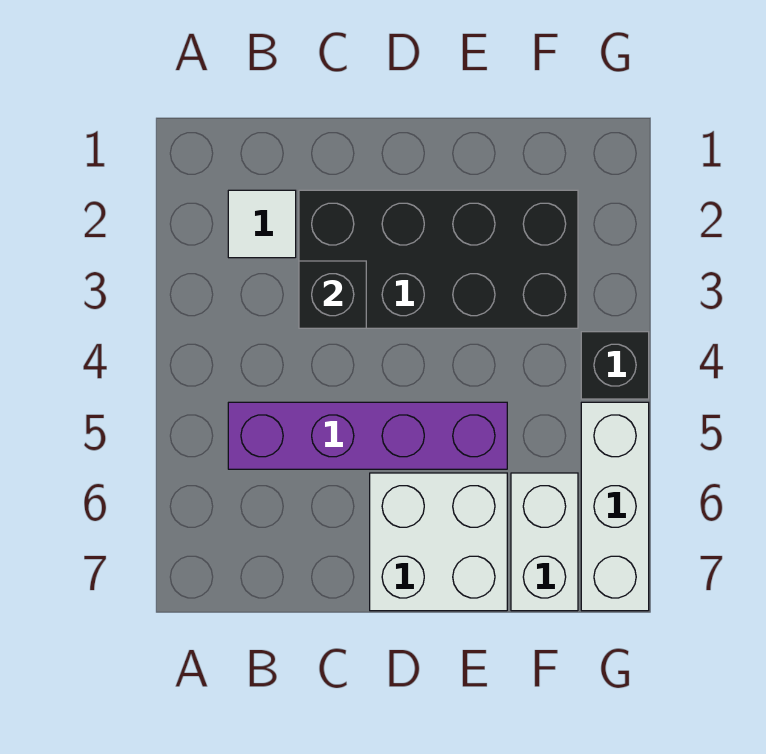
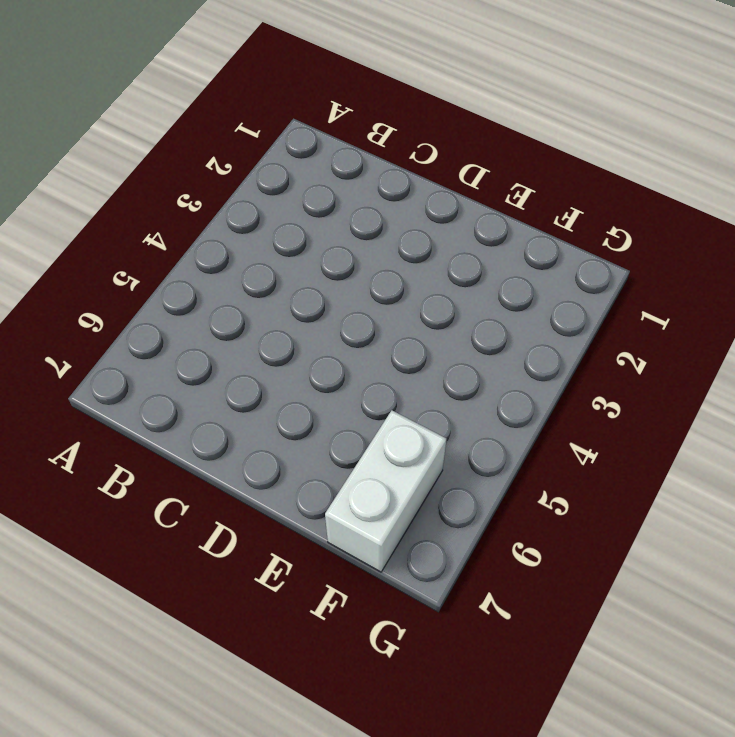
none -> white 1x1 tile [228,190,296,258]
none -> purple 1x4 brick [228,402,507,469]

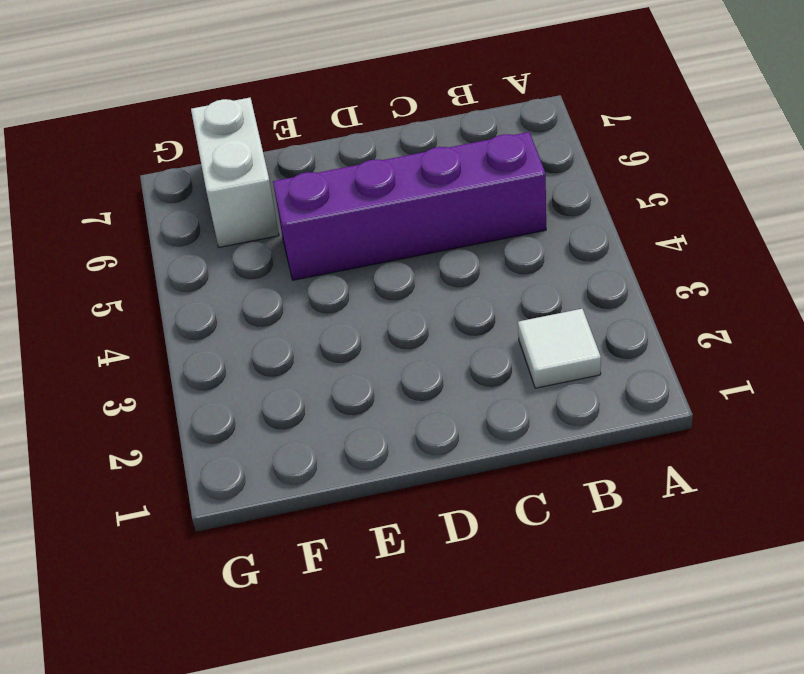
none -> black 2x4 brick [299,190,578,328]
none -> white 2x2 brick [370,473,507,611]

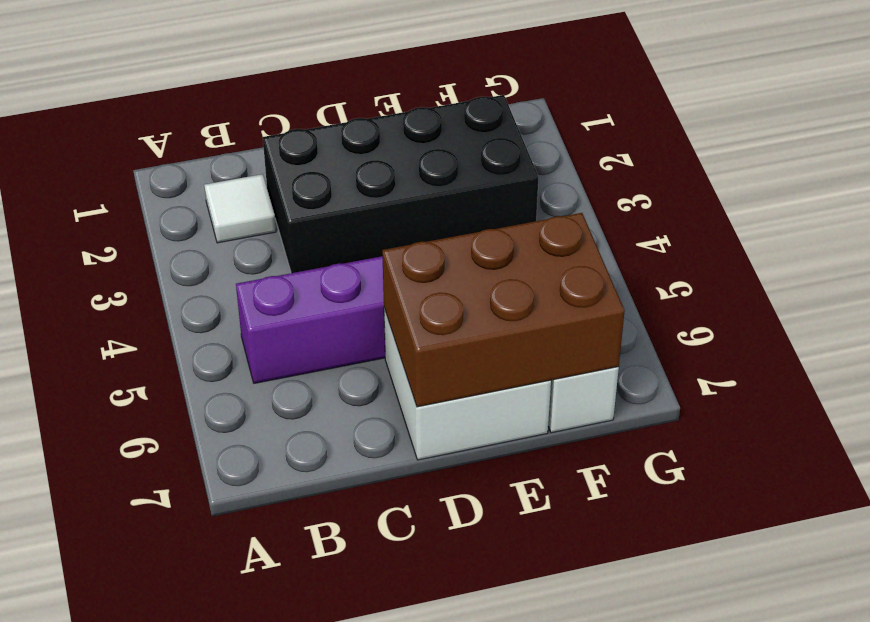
brown 2x3 brick [382,213,625,407] -> none
none -> black 1x1 brick [581,332,649,399]
none -> white 1x3 brick [581,402,649,611]

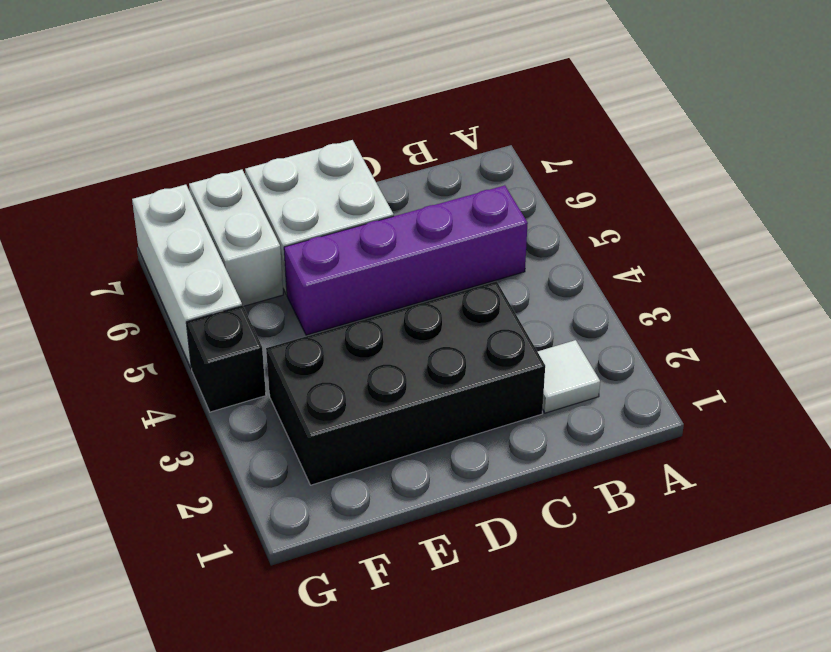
none -> black 1x1 brick [299,261,366,328]

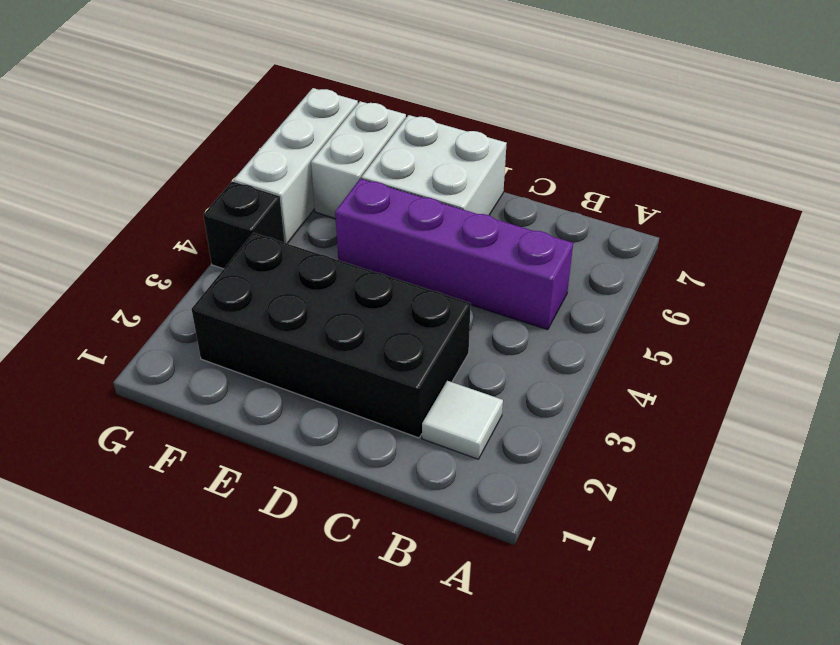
none -> black 1x1 brick [299,261,366,328]

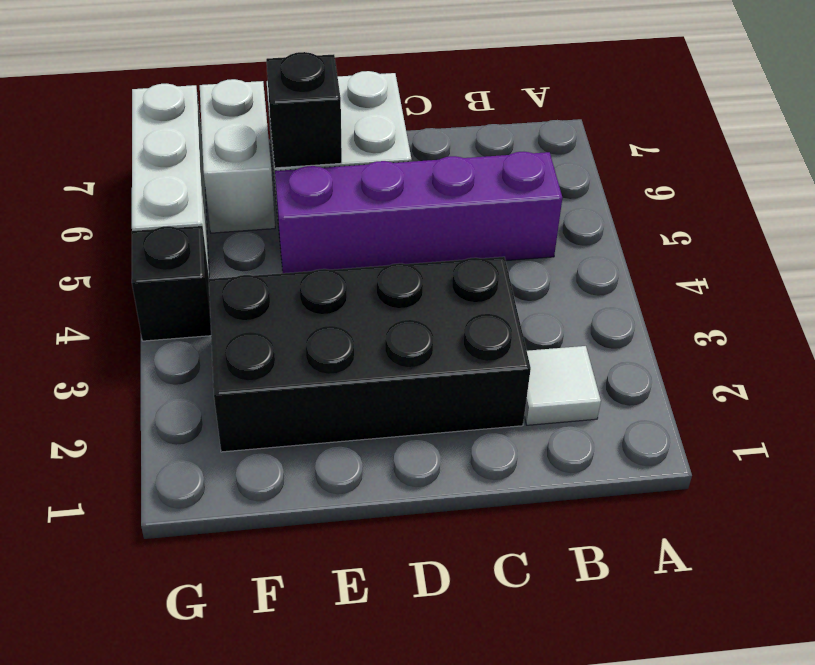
black 1x1 brick [266,52,342,168] -> black 1x1 brick moved to [299,261,366,328]

